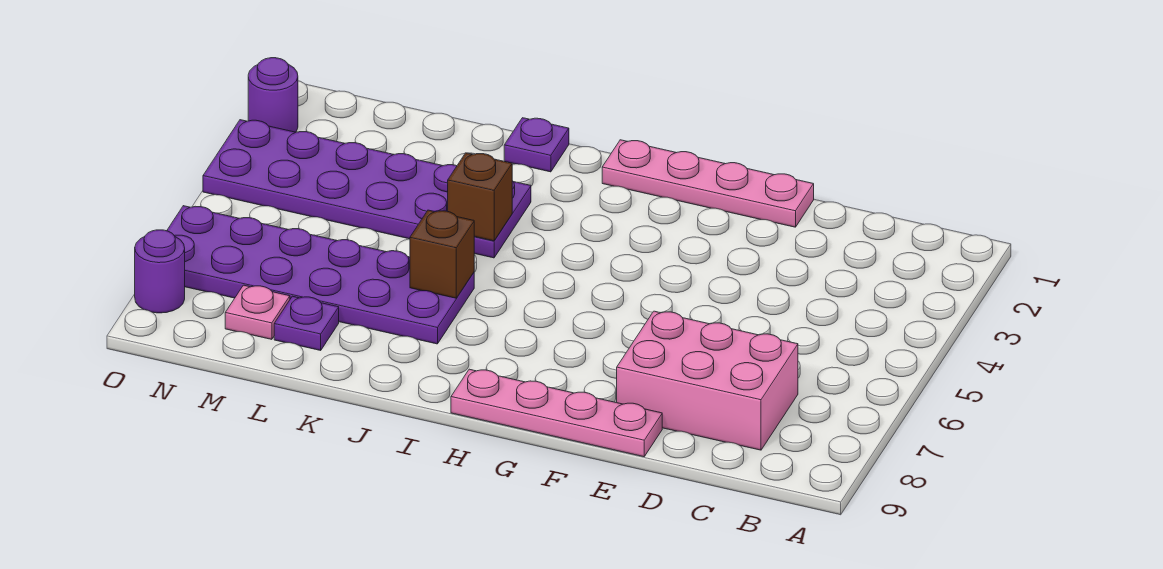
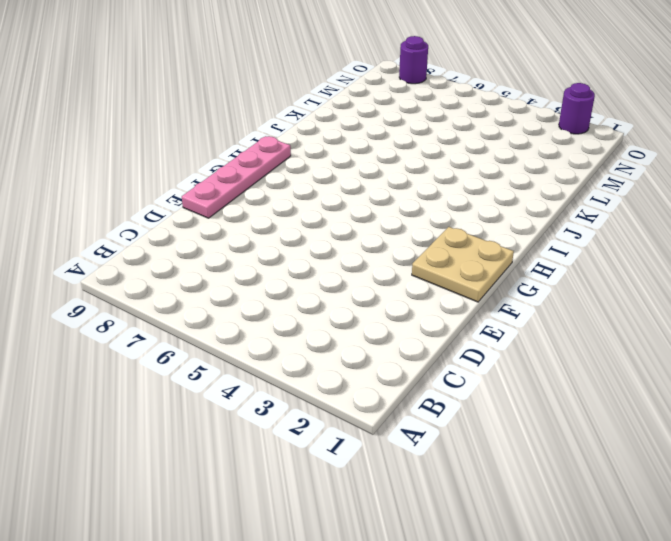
tan 2x2 plate [412,227,514,302] -> pink 1x4 plate [602,140,814,227]
none -> pink 2x3 brick [617,311,798,450]
none -> purple 1x1 plate [504,118,569,172]
none -> purple 2x6 plate [203,120,531,258]

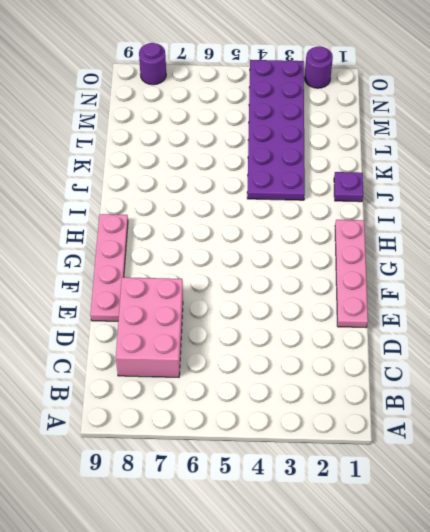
none -> purple 2x6 plate [167,206,474,344]
none -> purple 1x1 plate [274,296,339,350]
none -> pink 1x1 plate [225,285,290,339]

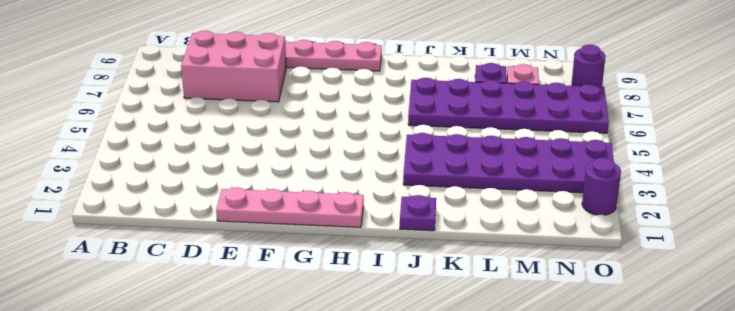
none -> brown 1x1 brick [448,153,512,241]
none -> brown 1x1 brick [410,210,474,298]

